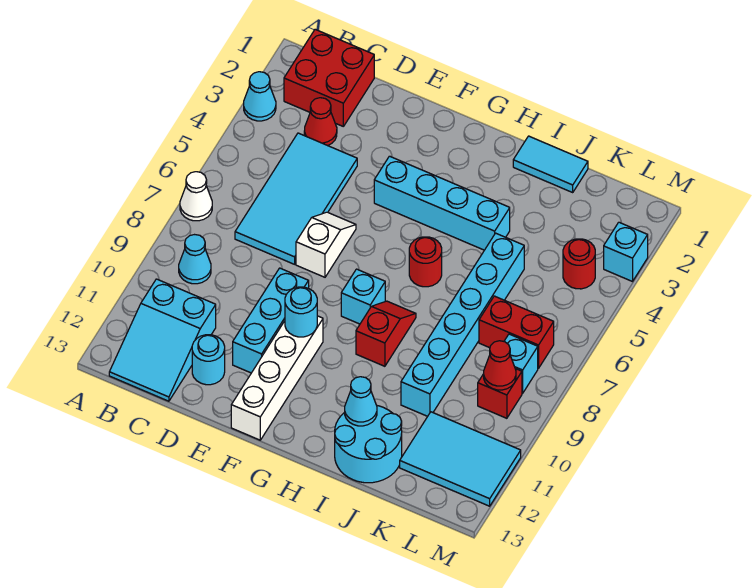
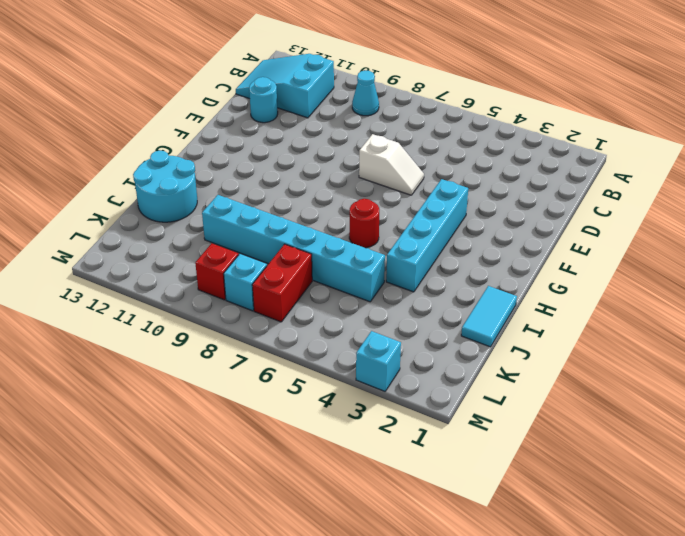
none -> cyan 1x1 cone [244,72,276,121]
none -> white 1x1 cone [180,172,212,221]
none -> red 2x2 brick [284,29,374,126]

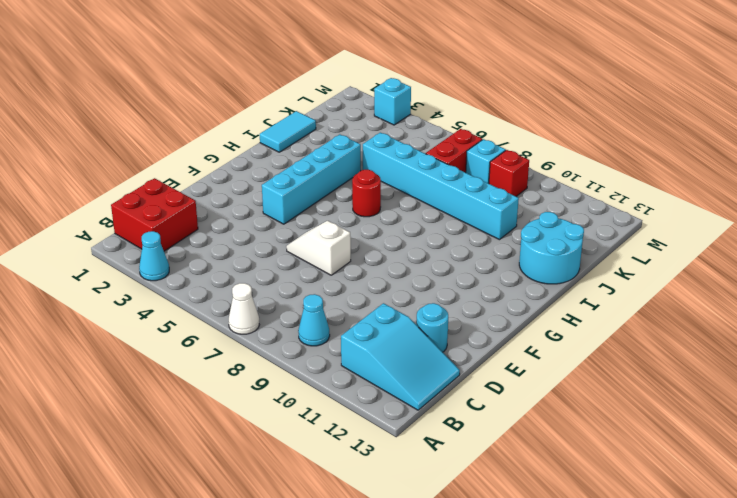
none -> red 1x1 cone [304,98,337,146]
none -> cyan 2x4 tile [235,133,357,264]
none -> cyan 1x3 brick [233,268,309,373]

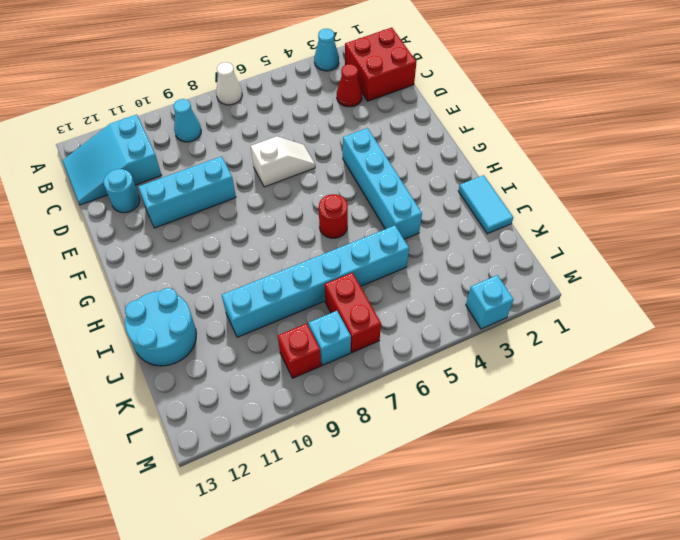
none -> cyan 2x4 tile [235,133,357,264]
none -> white 1x4 brick [231,316,323,440]
none -> cyan 1x1 brick [341,269,385,324]

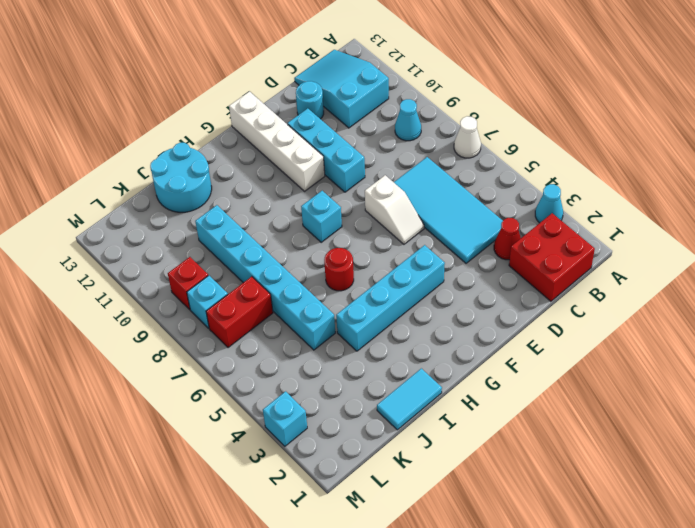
none -> red 1x2 slope [356,301,416,366]
none -> cyan 2x3 tile [400,412,521,506]
none -> red 1x1 round brick [563,239,595,289]

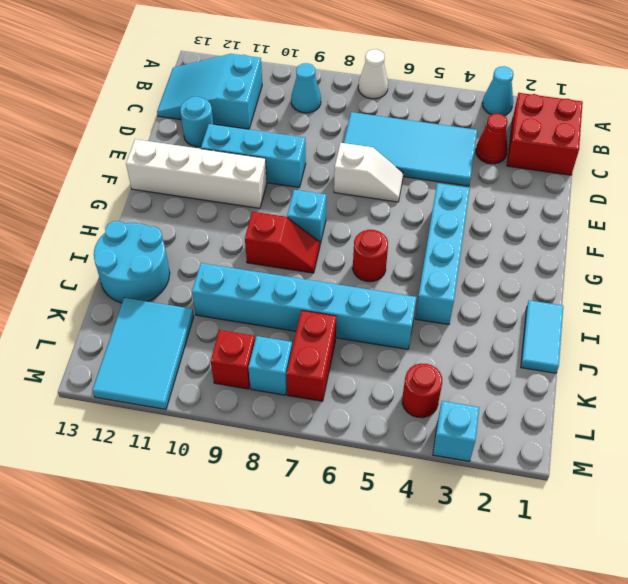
none -> cyan 1x1 round brick [285,287,317,337]
none -> cyan 1x1 cone [345,377,377,426]
none -> red 1x1 cone [484,341,516,390]

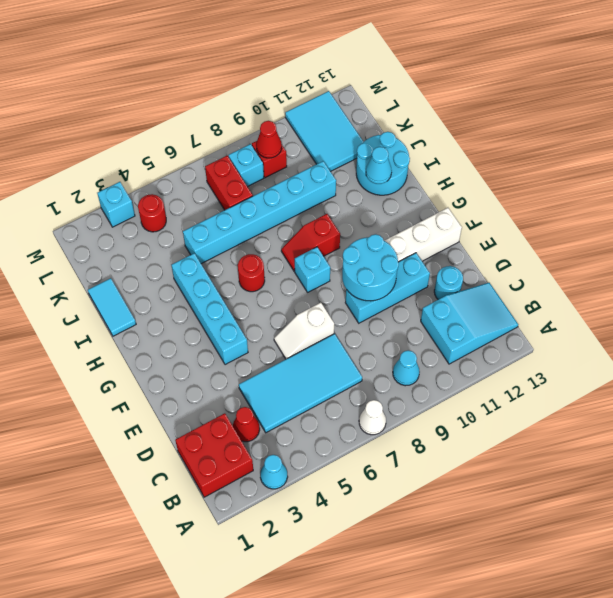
cyan 2x2 round brick [342,234,399,301] -> cyan 1x1 round brick [285,287,317,337]

